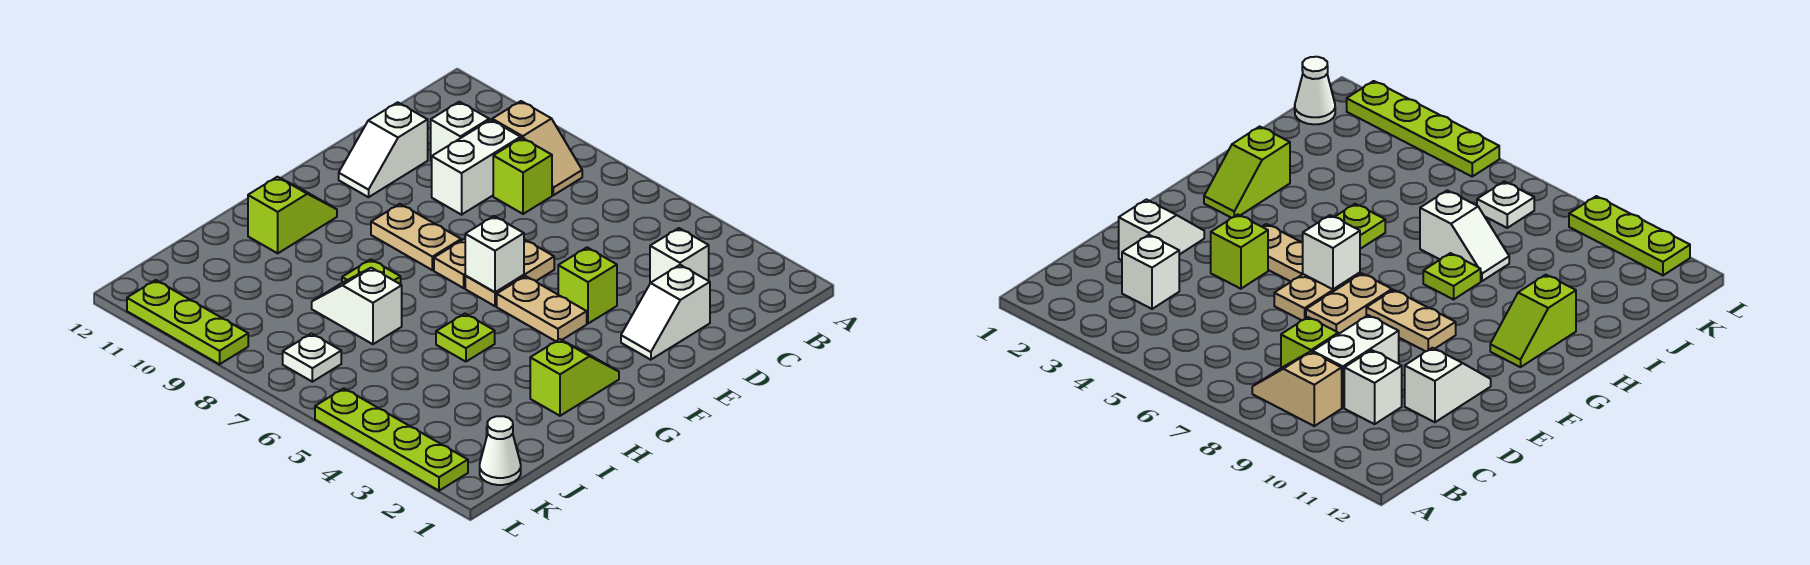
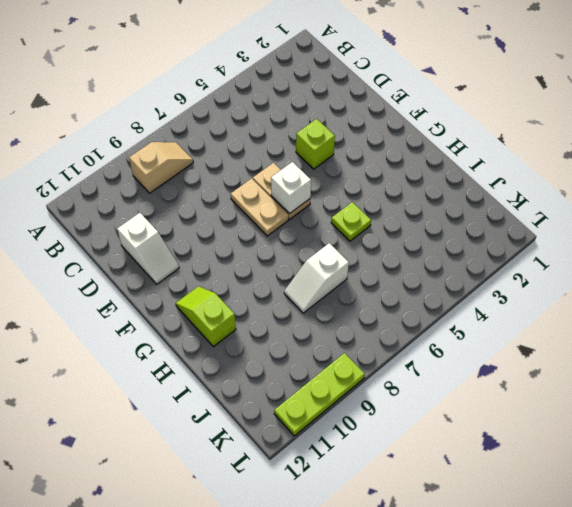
none -> white 1x1 brick [650,228,709,283]
none -> lime 1x1 brick [493,138,552,214]
none -> white 1x2 brick [432,120,521,215]

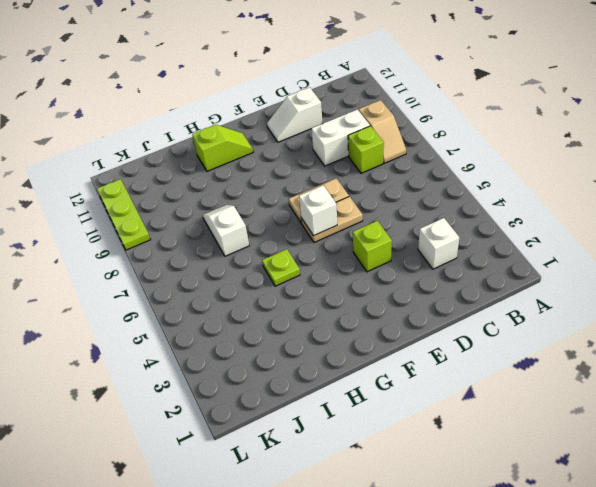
none -> white 1x1 brick [431,102,489,161]
none -> white 1x2 slope [621,265,710,360]
none -> tan 1x2 plate [497,276,587,341]

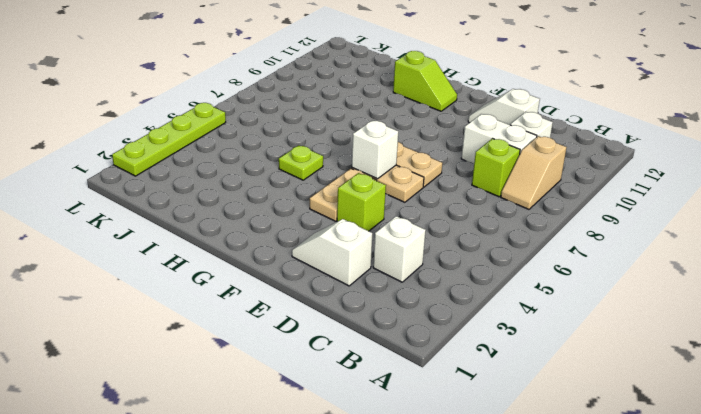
none -> tan 1x2 plate [371,204,461,270]
none -> lime 1x2 slope [530,339,619,416]
none -> lime 1x1 plate [342,259,401,284]

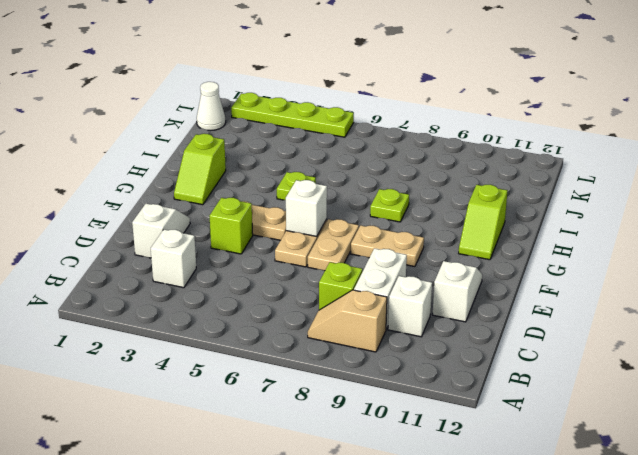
none -> white 1x2 slope [312,268,402,344]
none -> white 1x1 plate [283,334,341,382]
none -> lime 1x3 plate [127,280,248,364]

